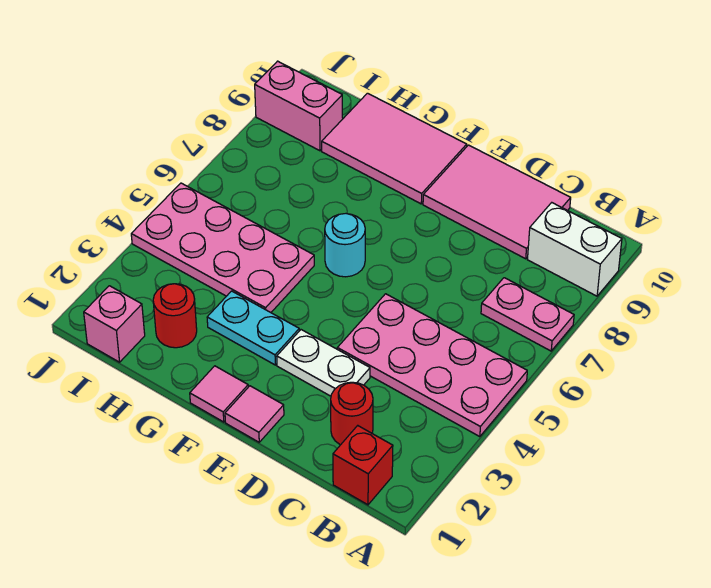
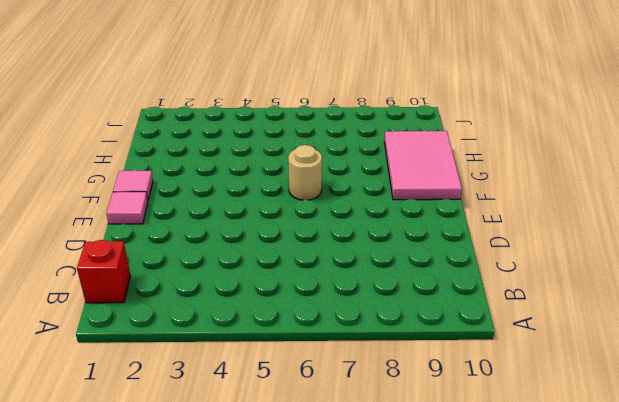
tan 1x1 round brick [288,145,322,200] -> cyan 1x1 round brick [325,214,365,277]
none -> pink 2x4 plate [337,294,527,437]
none -> pink 1x2 plate [481,278,574,351]
none -> white 1x2 brick [528,203,622,296]

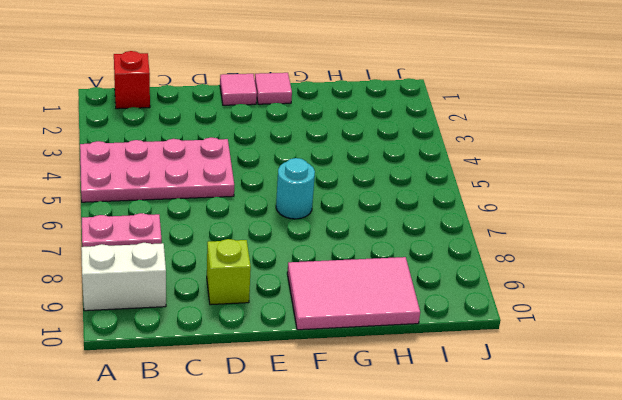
lime 1x1 brick [207,239,251,305] -> pink 2x3 tile [423,145,571,259]
none -> red 1x1 round brick [331,382,373,445]
none -> white 1x2 plate [277,330,370,396]
none -> cyan 1x2 plate [207,291,299,365]

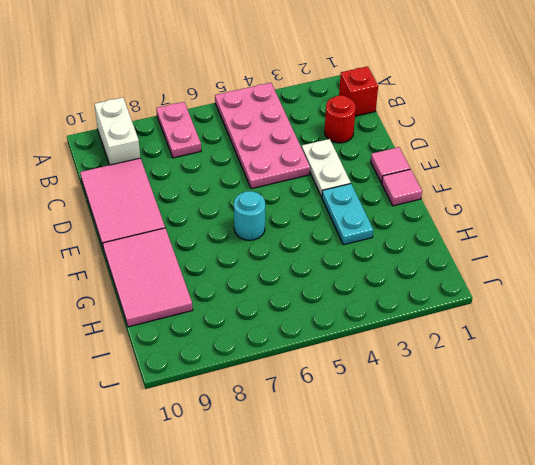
none -> pink 2x4 plate [131,183,314,312]
none -> red 1x1 round brick [153,284,197,348]
none -> pink 1x1 brick [84,286,145,362]

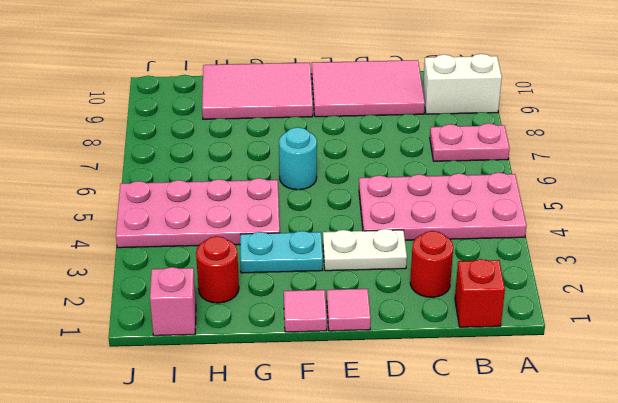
none -> pink 1x2 brick [255,61,343,151]

